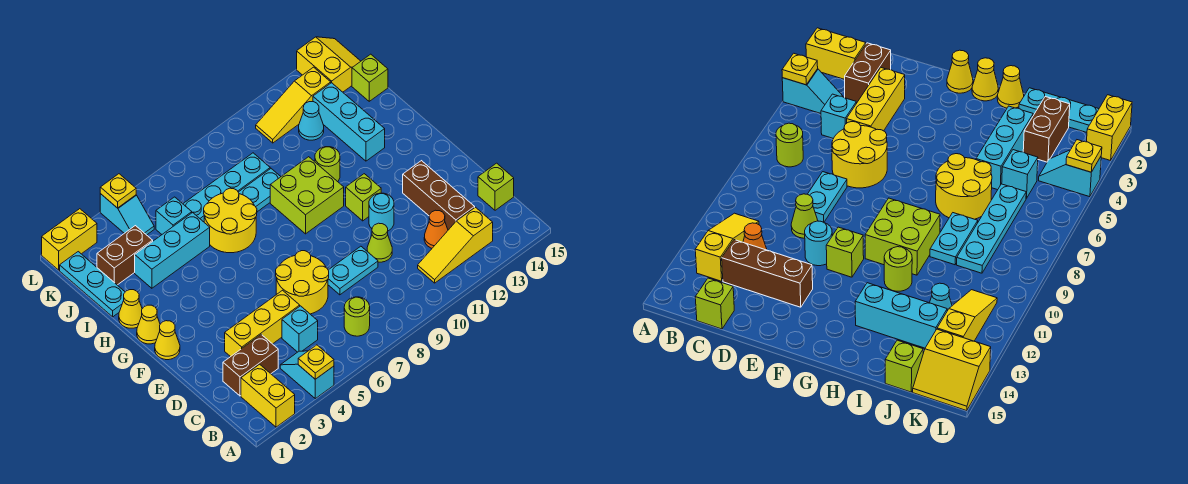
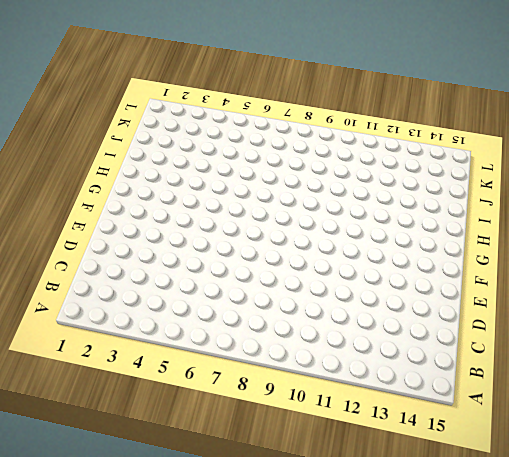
none -> yellow 1x2 brick [241,364,295,427]
none -> cyan 1x2 slope [280,351,334,399]
none -> lime 1x1 round brick [344,297,370,336]
none -> yellow 1x3 slope [418,207,493,283]

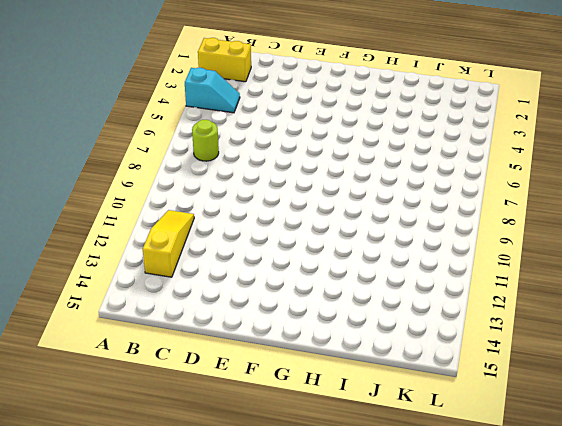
none -> brown 1x2 brick [223,335,278,396]
none -> cyan 1x1 brick [282,306,318,352]
none -> orange 1x1 cone [424,210,448,248]
none -> brown 1x3 brick [403,161,475,230]

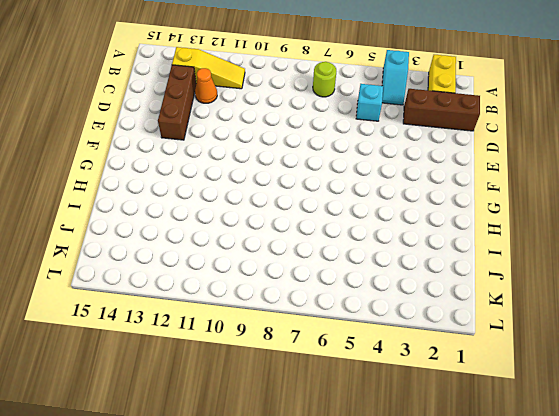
brown 1x3 brick [403,89,480,131] -> brown 1x2 brick [223,335,278,396]
none -> lime 1x1 brick [478,163,514,210]
none -> yellow 1x3 brick [225,290,300,357]
none -> yellow 2x2 round brick [276,251,329,314]
none -> cyan 1x2 plate [328,246,378,295]

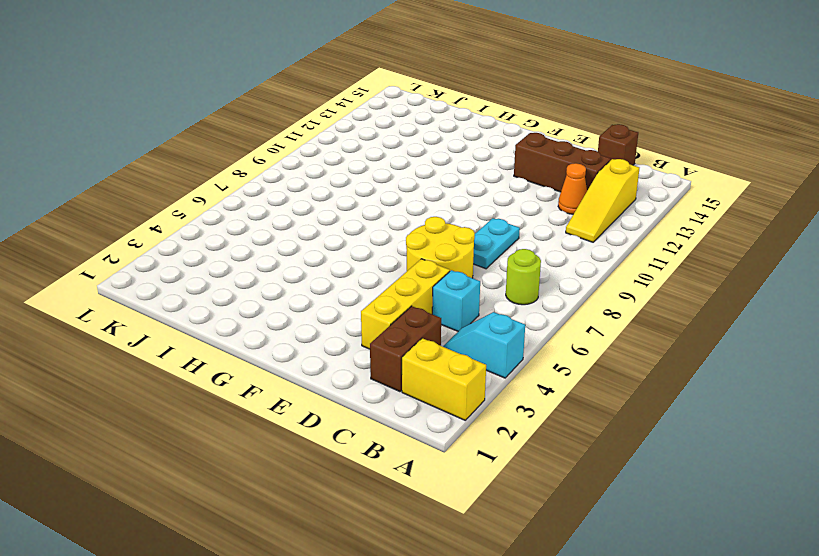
brown 1x1 brick [598,124,638,165] -> lime 1x1 brick [478,163,514,210]
none -> lime 1x1 cone [367,223,392,262]
none -> cyan 1x1 round brick [369,193,394,231]
none -> yellow 1x1 cone [155,321,180,360]
none -> lime 1x1 brick [346,174,381,221]

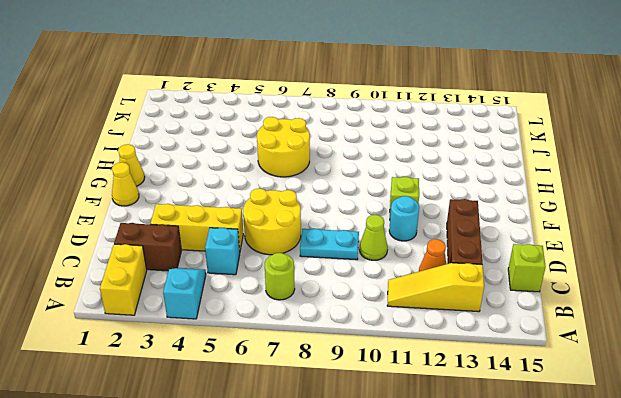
none -> lime 2x2 brick [270,157,344,234]
none -> yellow 1x1 cone [119,290,142,328]
none -> lime 1x1 round brick [315,147,340,182]
none -> cyan 1x3 brick [313,83,385,161]

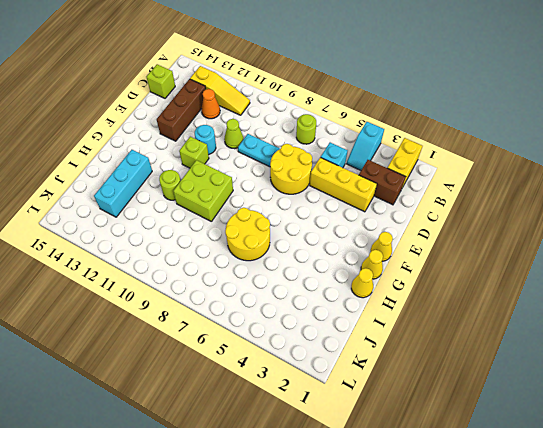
none -> cyan 1x3 plate [60,252,125,317]
none -> cyan 1x3 brick [135,213,210,288]
none -> cyan 1x2 plate [238,169,281,212]
none -> brown 1x2 brick [97,226,153,285]

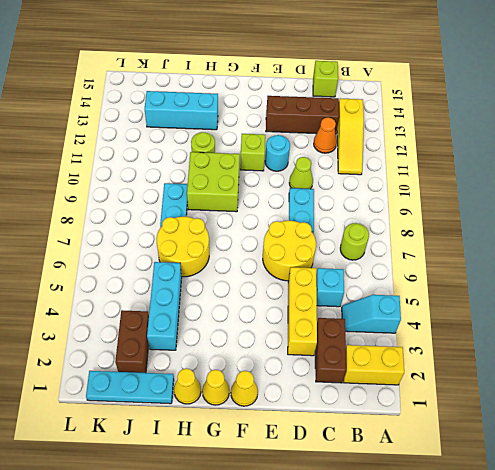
none -> cyan 1x1 brick [156,197,192,234]
none -> cyan 1x4 plate [183,153,270,222]
none -> cyan 1x1 cone [299,102,324,140]
none -> lime 1x1 brick [352,54,388,101]

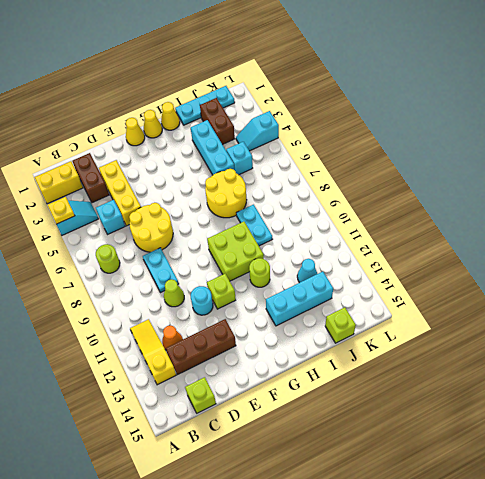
none -> cyan 1x4 plate [183,153,270,222]
none -> yellow 1x3 slope [256,67,331,143]
none -> yellow 2x2 slope [297,37,361,92]
none -> yellow 1x2 brick [42,209,97,270]

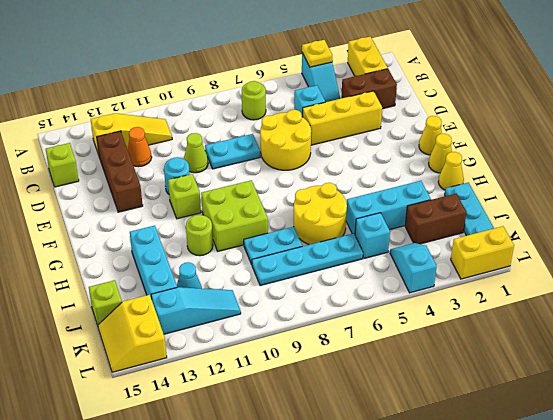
cyan 1x3 slope [151,287,241,334] -> yellow 1x3 slope [256,67,331,143]
none -> yellow 1x1 plate [100,174,136,208]

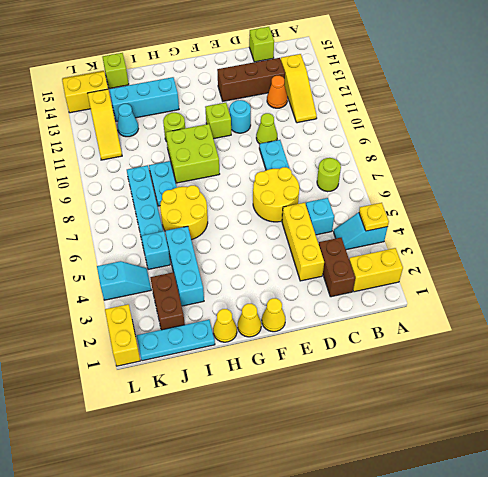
none -> yellow 1x1 plate [100,174,136,208]

